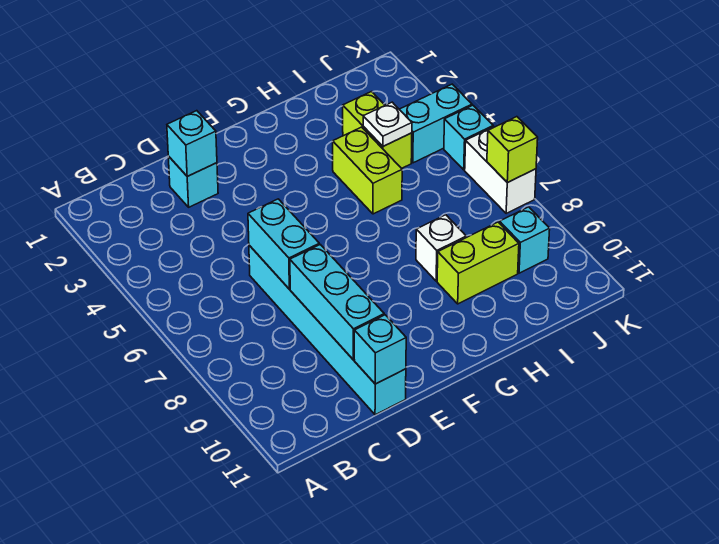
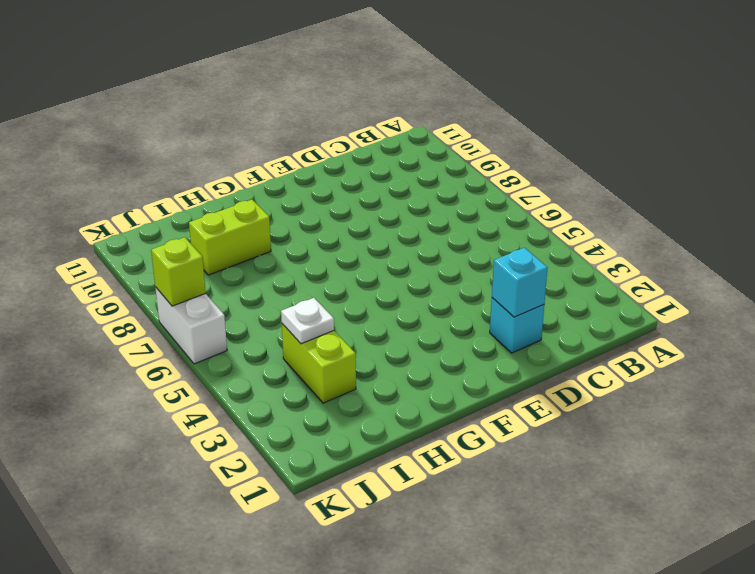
none -> cyan 1x6 brick [249,245,406,415]
none -> lime 1x2 brick [333,127,402,214]
none -> white 1x1 brick [416,215,466,281]

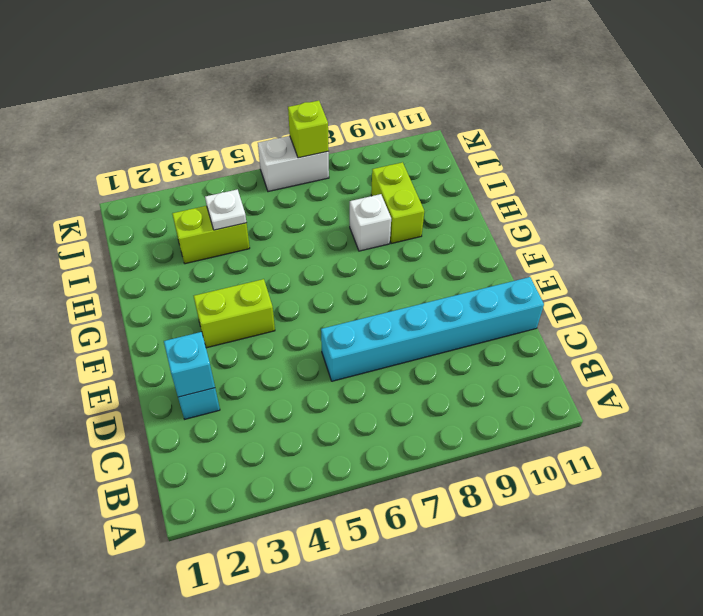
lime 1x2 brick [194,279,275,348] -> lime 1x2 brick moved to [333,127,402,214]
none -> cyan 1x2 brick [399,84,472,163]
none -> cyan 1x1 brick [500,207,550,273]
none -> cyan 1x1 brick [444,105,493,170]

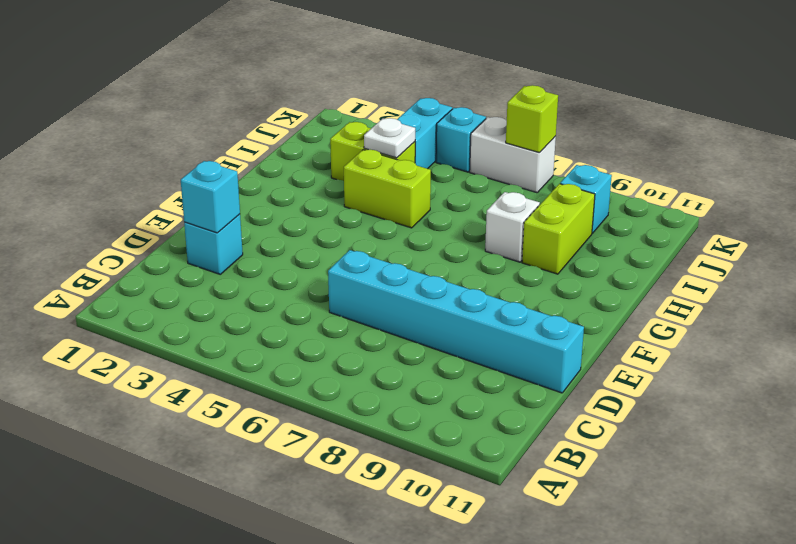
none -> cyan 1x2 brick [248,199,319,289]
none -> cyan 1x3 brick [290,245,384,360]
none -> cyan 1x1 brick [354,315,406,384]

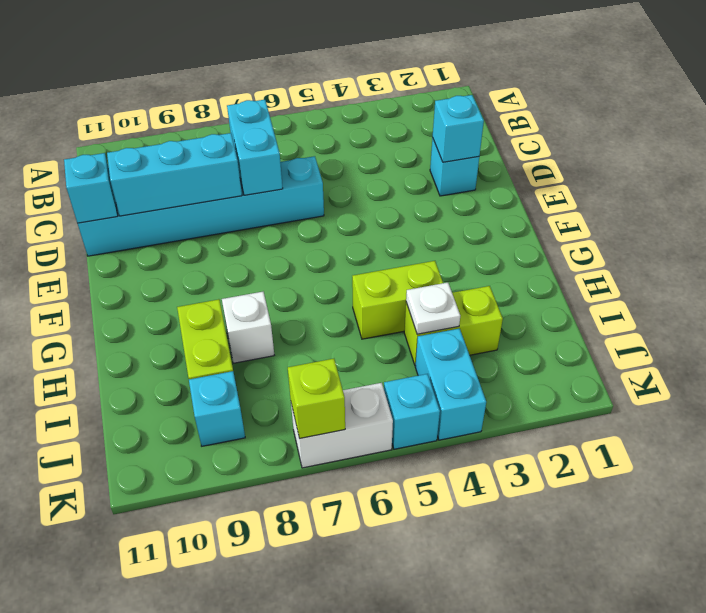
cyan 1x2 brick [227,100,283,195] -> cyan 1x2 brick turned to [248,199,319,289]

